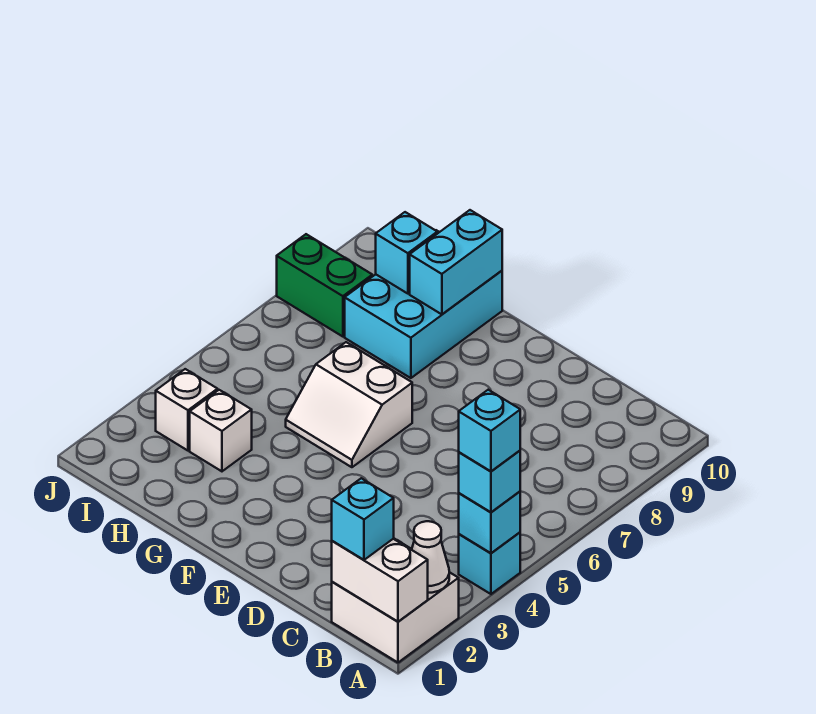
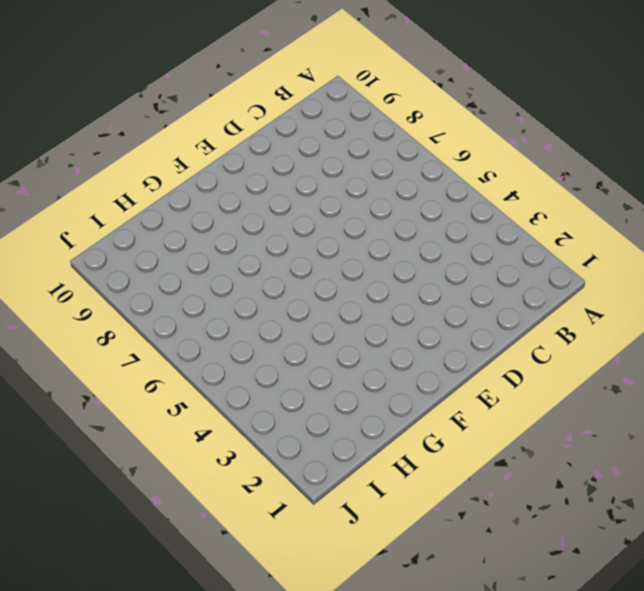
none -> white 2x2 brick [332,539,459,662]
none -> cyan 1x1 brick [459,532,520,594]
none -> white 2x2 slope [286,342,412,467]

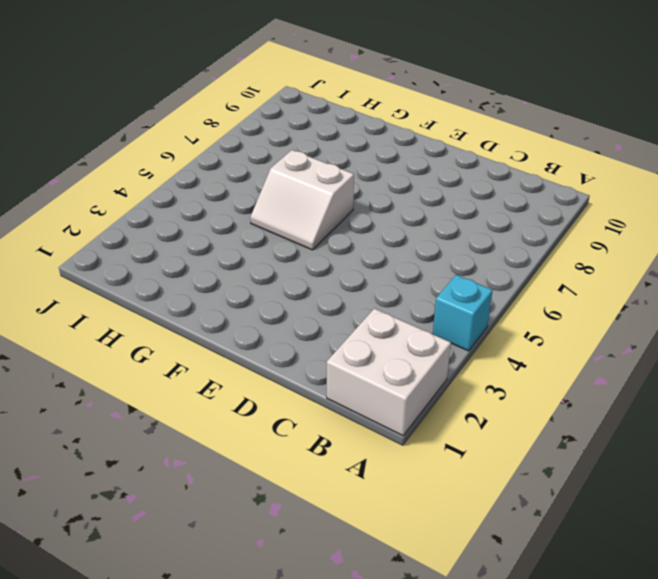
none -> cyan 2x3 brick [345,230,502,378]
none -> white 1x1 brick [190,390,252,471]
none -> white 1x1 brick [156,369,218,451]

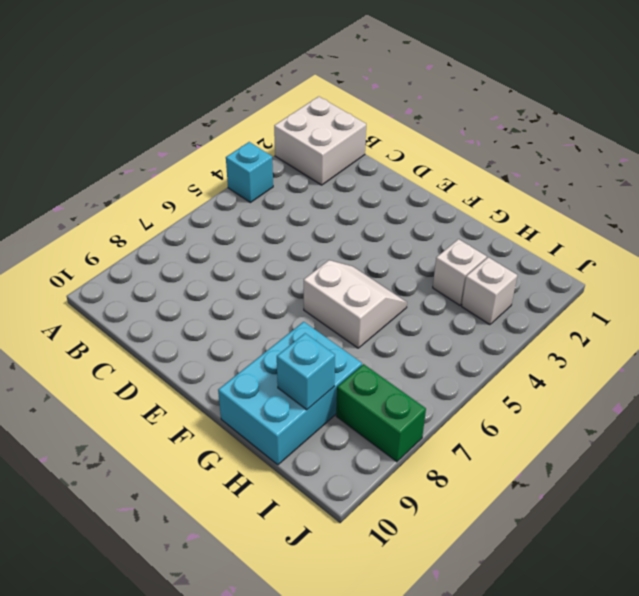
none -> white 1x2 brick [332,539,428,622]
none -> white 1x1 cone [412,521,449,593]
none -> cyan 1x1 brick [459,492,520,553]

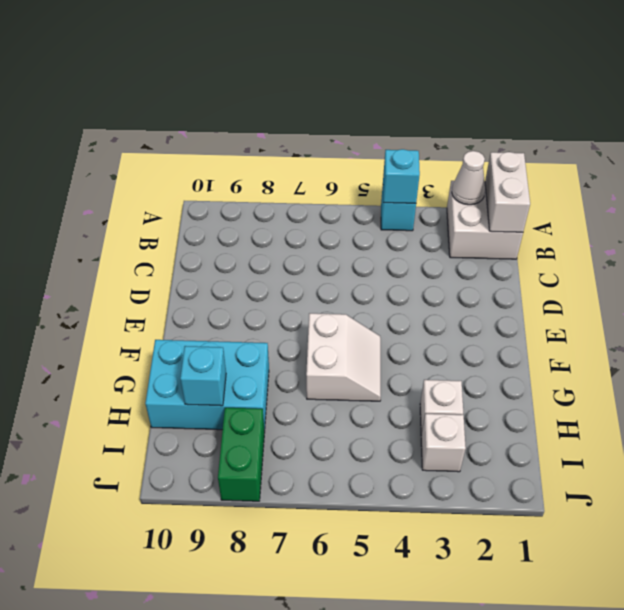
none -> cyan 1x2 brick [410,210,502,314]
none -> cyan 1x1 brick [459,451,520,512]
none -> cyan 1x1 brick [332,478,394,560]

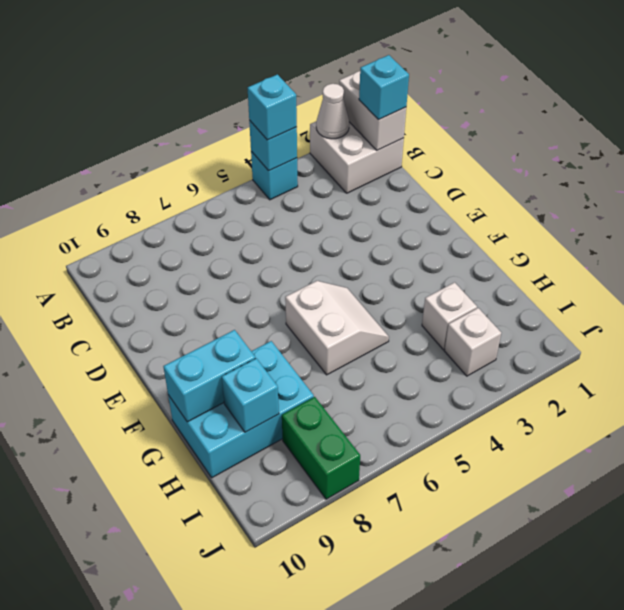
none -> cyan 1x1 brick [459,390,520,471]

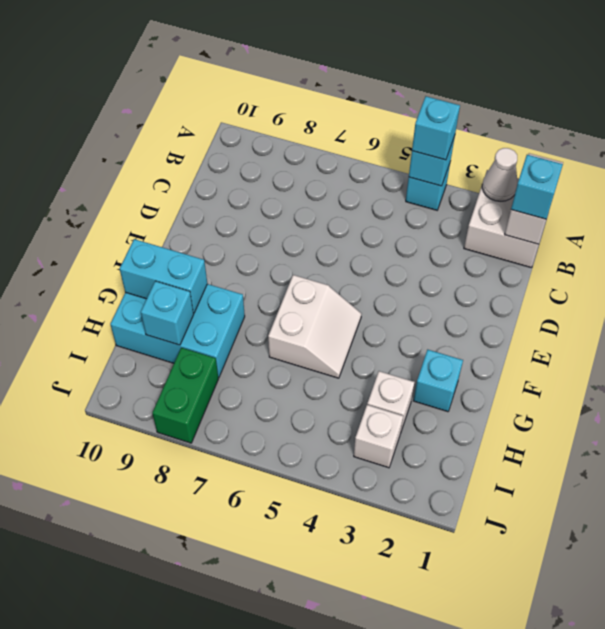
cyan 1x1 brick [413,350,463,412] -> cyan 1x1 brick moved to [459,390,520,471]

